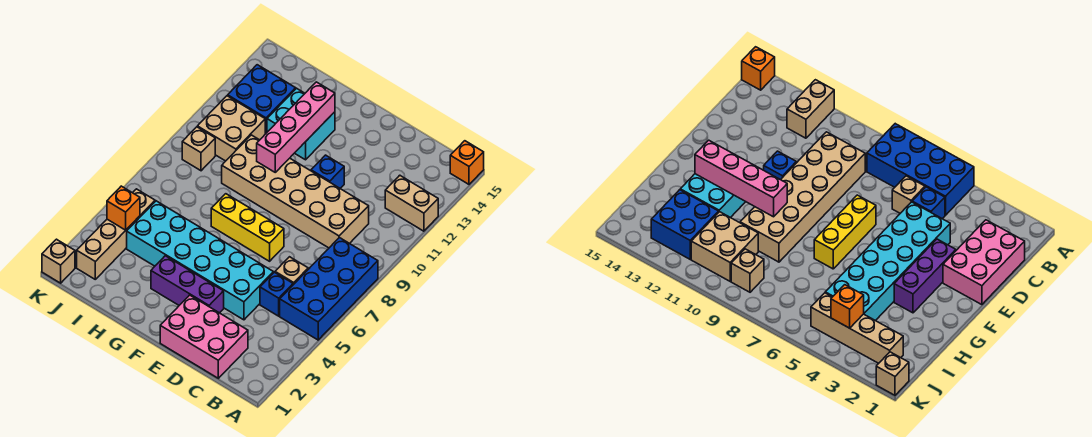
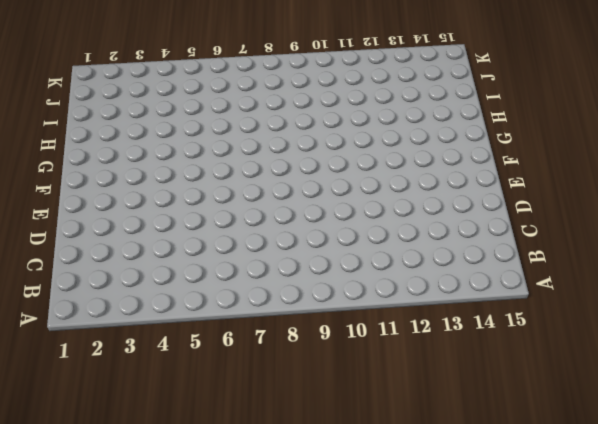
none -> blue 2x4 brick [280,238,378,340]
none -> tan 1x2 brick [385,175,438,231]
none -> orange 1x1 brick [450,141,484,184]

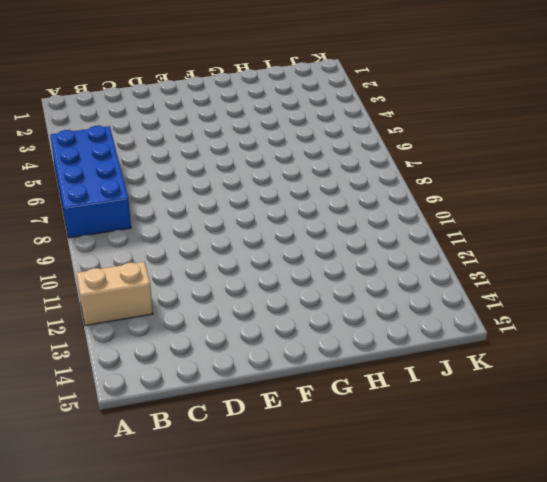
none -> orange 1x1 brick [450,141,484,184]
none -> pink 2x3 brick [160,295,248,378]
none -> blue 1x1 brick [260,272,293,316]

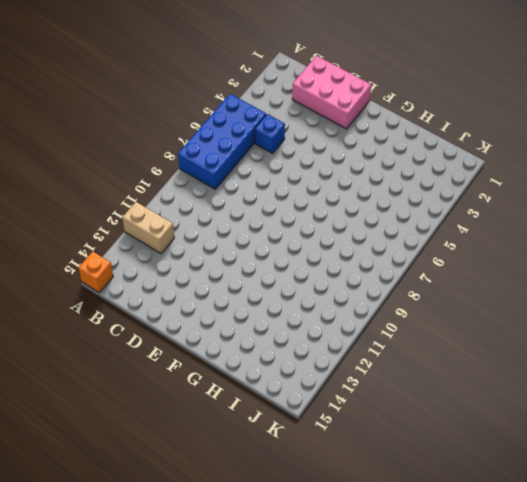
none -> tan 1x1 brick [275,257,308,285]
none -> tan 2x6 brick [222,135,369,248]
none -> cyan 2x6 brick [127,201,273,320]

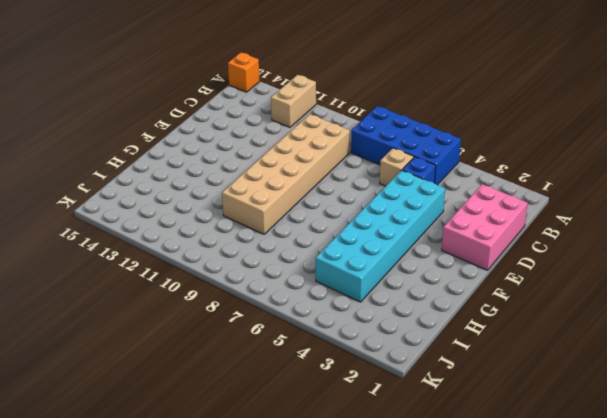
none -> purple 1x3 brick [151,256,224,313]
none -> yellow 1x3 brick [211,194,284,261]
none -> blue 1x1 brick [311,155,344,188]

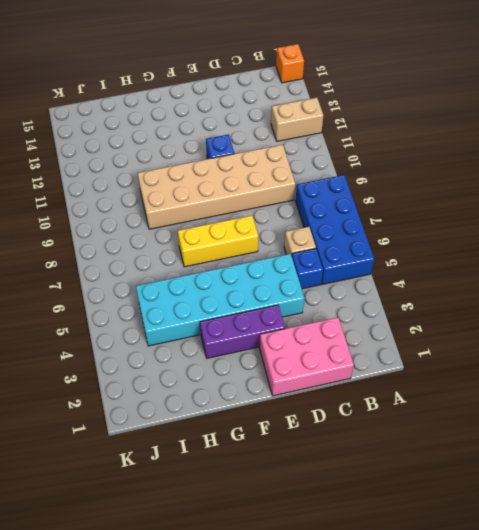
none -> cyan 2x2 brick [267,88,335,160]
none -> tan 2x2 brick [197,96,265,161]
none -> blue 2x2 brick [228,65,296,134]

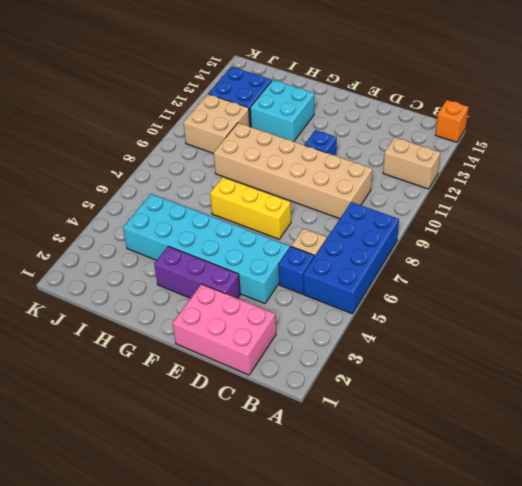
none -> tan 1x4 brick [77,189,155,279]
none -> tan 1x1 brick [182,127,215,171]
none -> tan 1x1 brick [42,239,75,283]

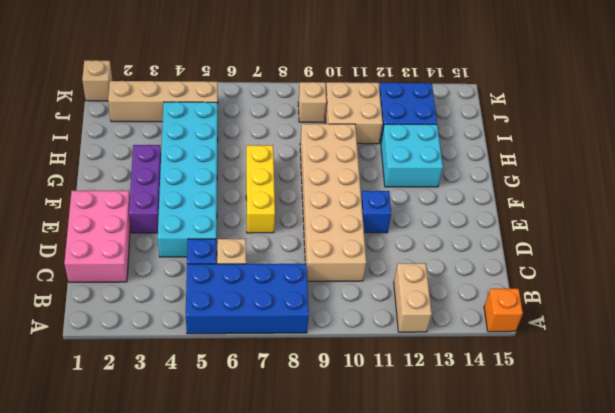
none -> pink 1x4 brick [257,82,335,172]
none -> orange 1x1 brick [107,186,140,230]

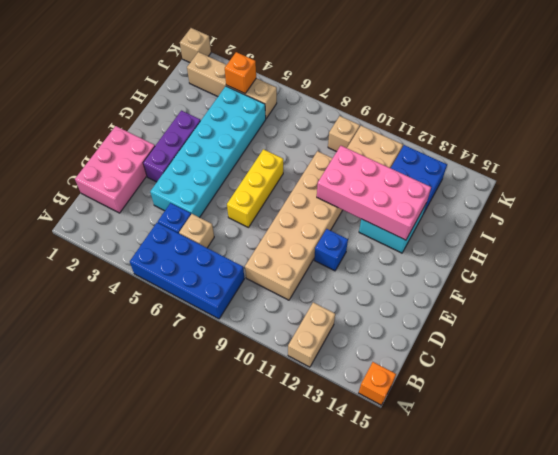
pink 2x4 brick [317,146,431,240] -> pink 1x4 brick [257,82,335,172]

